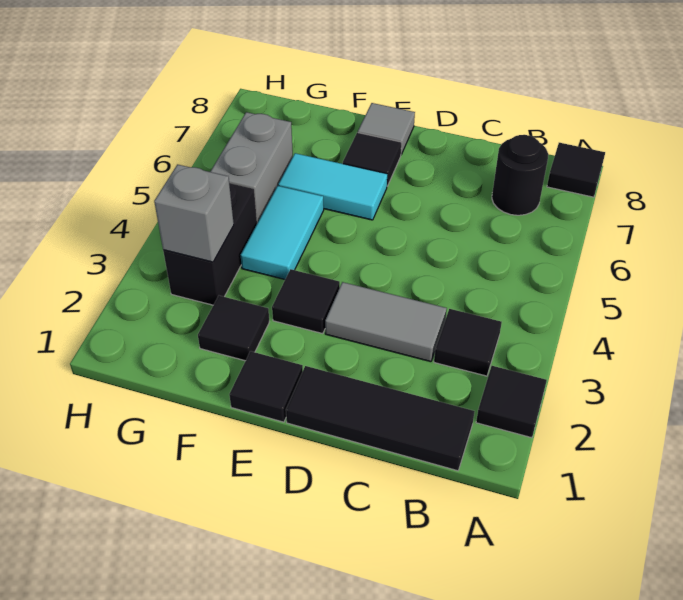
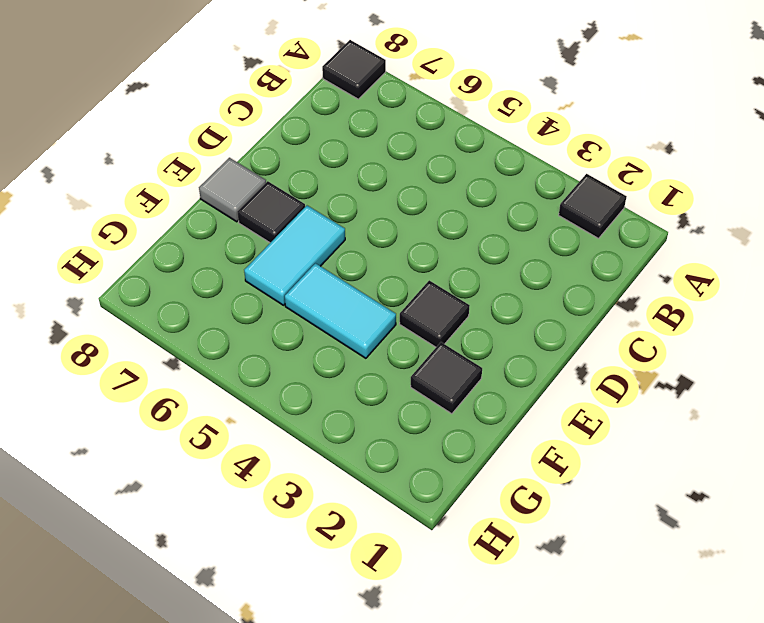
none -> black 1x3 tile [286,366,475,471]
none -> black 1x1 tile [434,309,502,376]
none -> black 1x1 round brick [492,135,548,215]

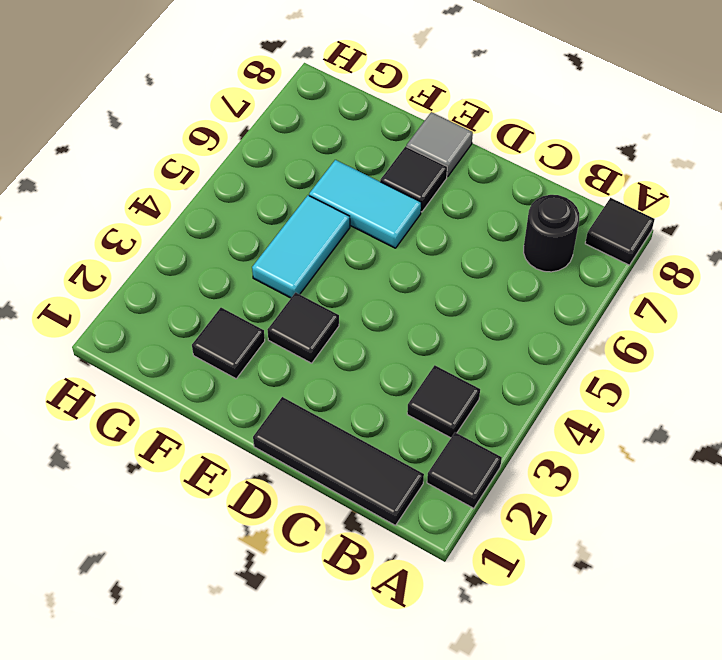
none -> grey 1x2 tile [325,282,447,362]
none -> black 1x1 tile [229,351,303,422]
none -> black 1x2 brick [163,183,257,305]

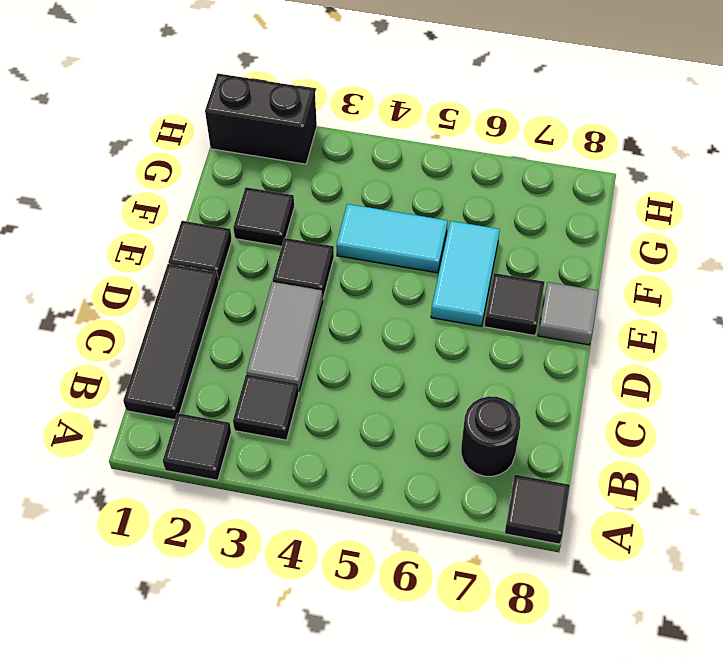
black 1x2 brick [205,73,317,164] -> black 1x2 brick moved to [163,183,257,305]
none -> grey 1x2 brick [210,112,293,223]
none -> grey 1x1 brick [154,164,234,262]

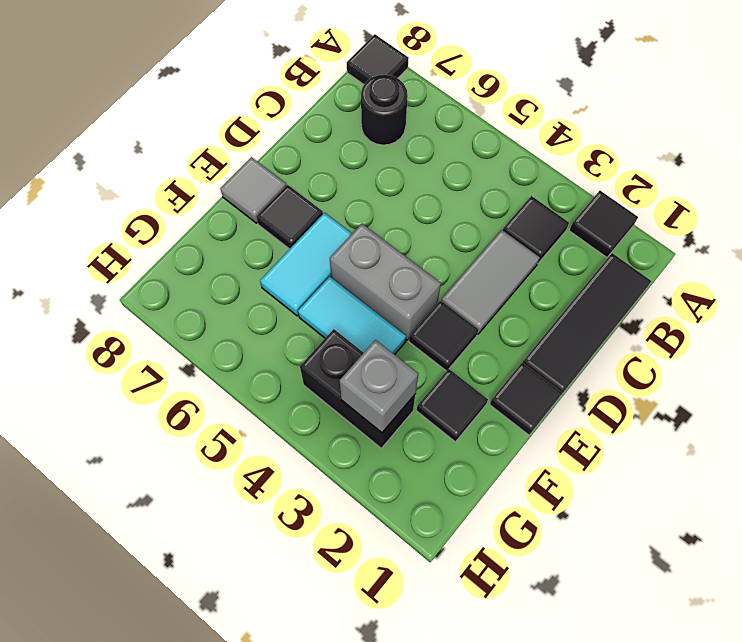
grey 1x2 brick [330,224,441,340] -> grey 1x2 brick moved to [210,112,293,223]

